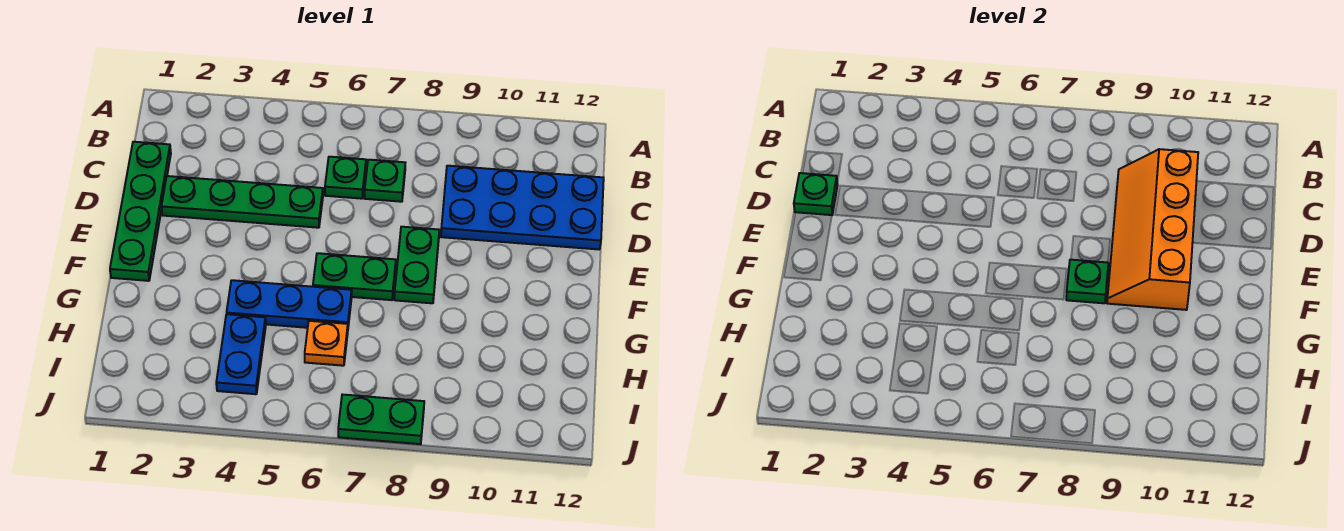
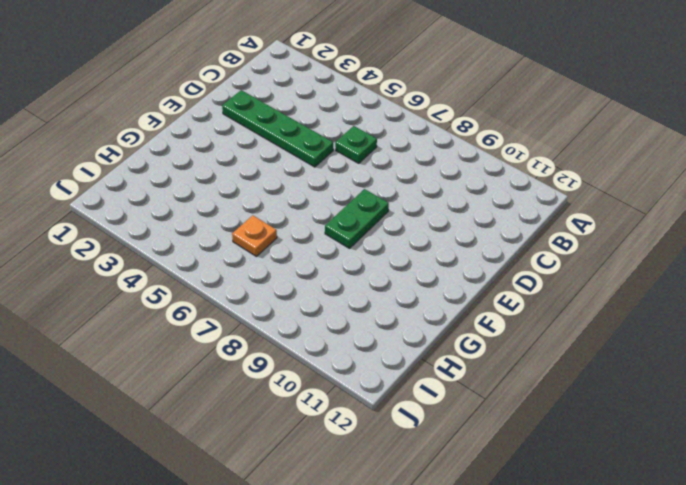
none -> green 1x4 plate [110,142,171,281]
none -> green 1x1 plate [365,160,405,202]
none -> blue 2x4 plate [441,166,604,249]

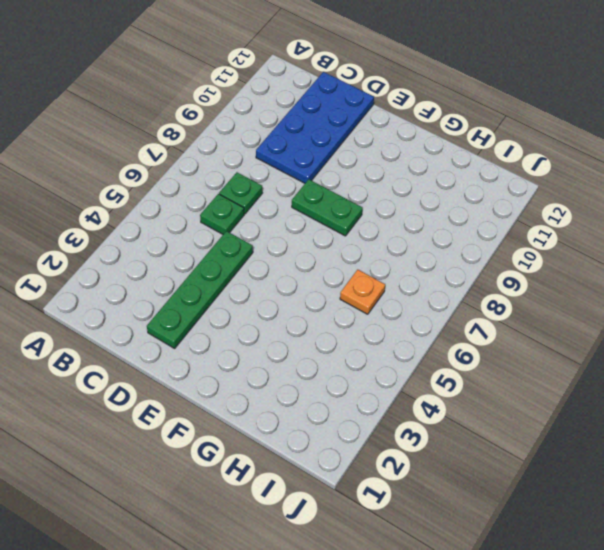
none -> green 1x4 plate [110,142,171,281]
none -> green 1x2 plate [313,253,396,300]
none -> blue 1x3 plate [227,280,352,328]

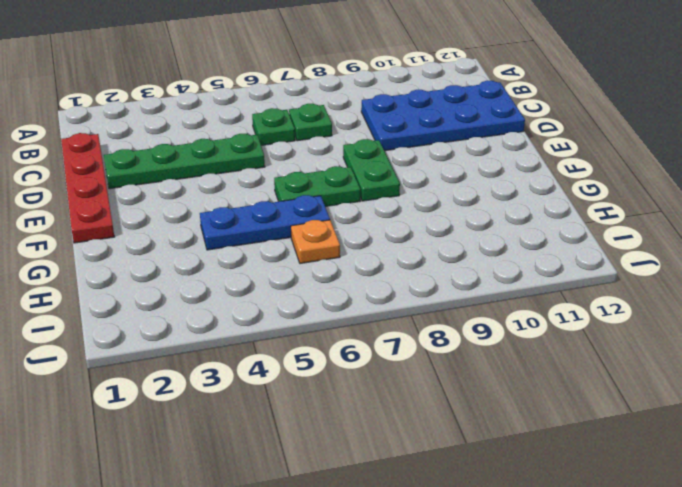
red 1x4 plate [61,133,114,243] -> green 1x4 plate [110,142,171,281]
none -> blue 1x2 plate [216,314,266,394]
none -> green 1x2 plate [338,394,424,444]
none -> orange 2x4 slope [1107,149,1198,310]

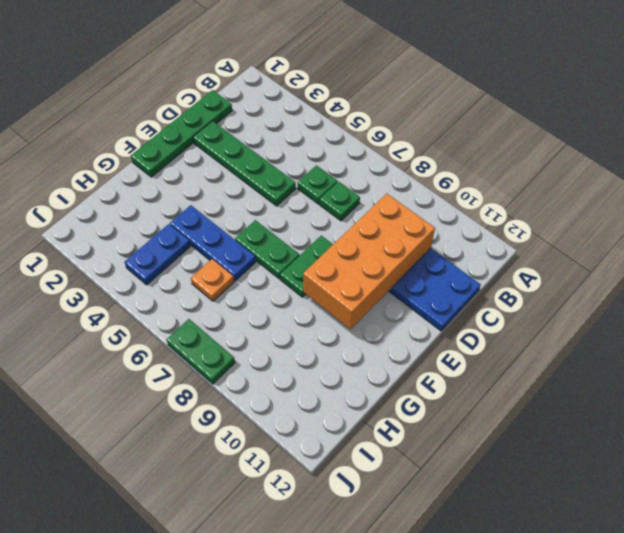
orange 2x4 brick [303,194,435,329] -> orange 2x4 slope [1107,149,1198,310]
none -> green 1x1 plate [794,173,838,215]
none -> green 1x1 plate [1066,260,1108,303]

